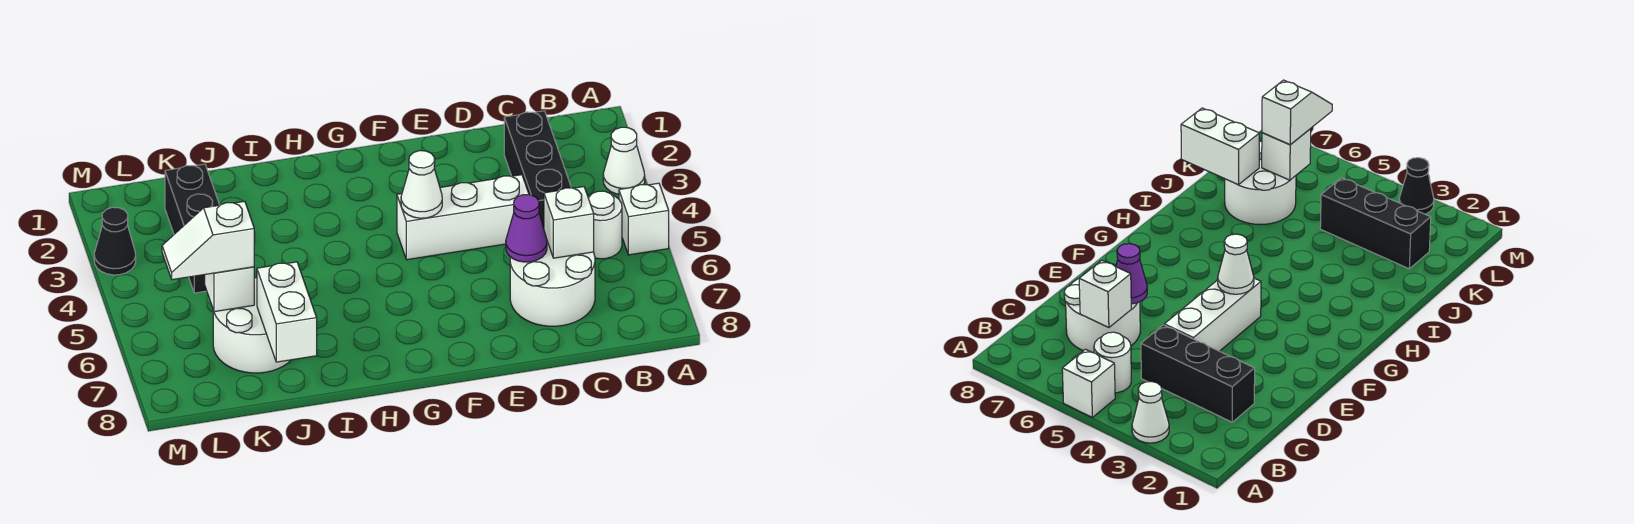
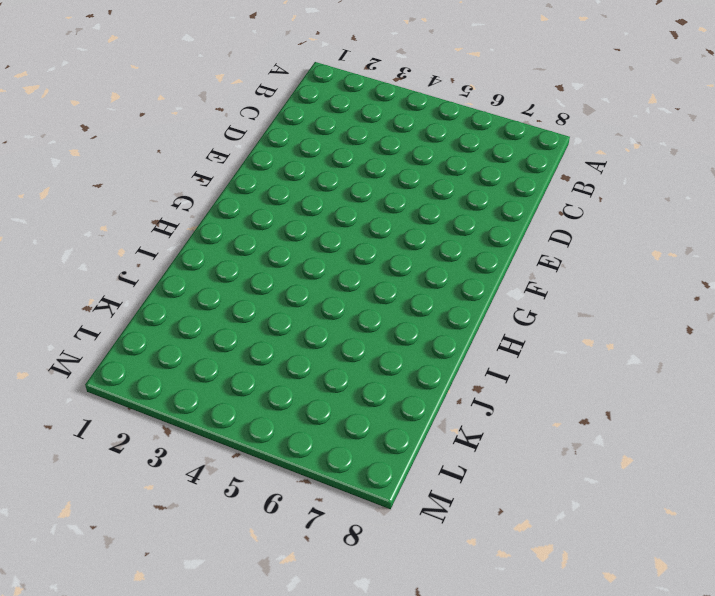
none -> white 1x1 cone [603,127,645,194]
none -> white 1x1 brick [619,183,669,255]
none -> white 1x1 round brick [588,191,622,259]

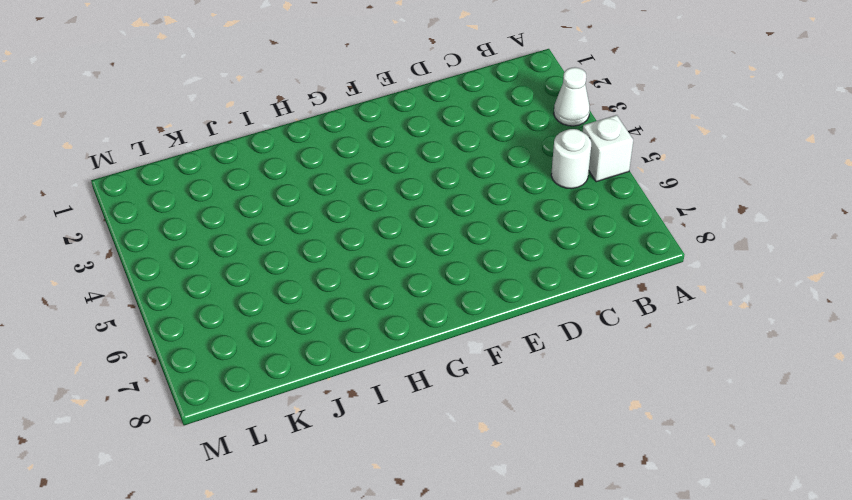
none -> black 1x3 brick [504,111,571,228]
none -> white 2x2 round brick [510,241,595,326]
none -> white 1x3 brick [397,175,529,260]

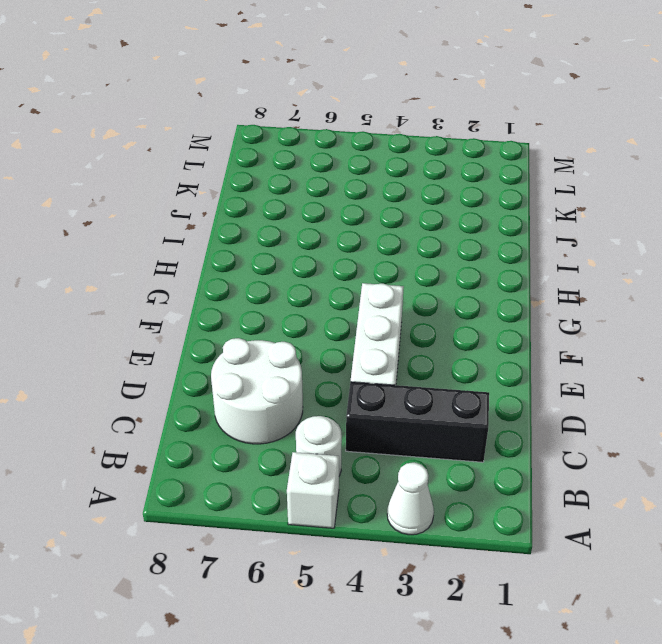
none -> white 2x2 round brick [213,278,291,373]
none -> black 1x3 brick [165,164,219,293]
none -> black 1x1 cone [94,207,136,275]

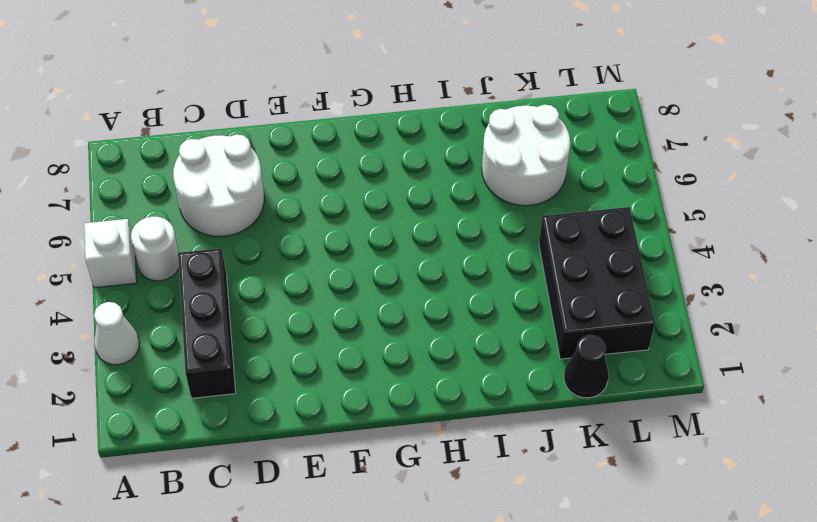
black 1x1 cone [564,335,609,398] -> black 1x1 cone moved to [94,207,136,275]
black 2x3 brick [539,207,655,359] -> black 1x3 brick [165,164,219,293]
none -> white 1x3 brick [397,175,529,260]
none -> white 1x1 brick [544,187,594,258]
none -> purple 1x1 cone [506,195,547,262]

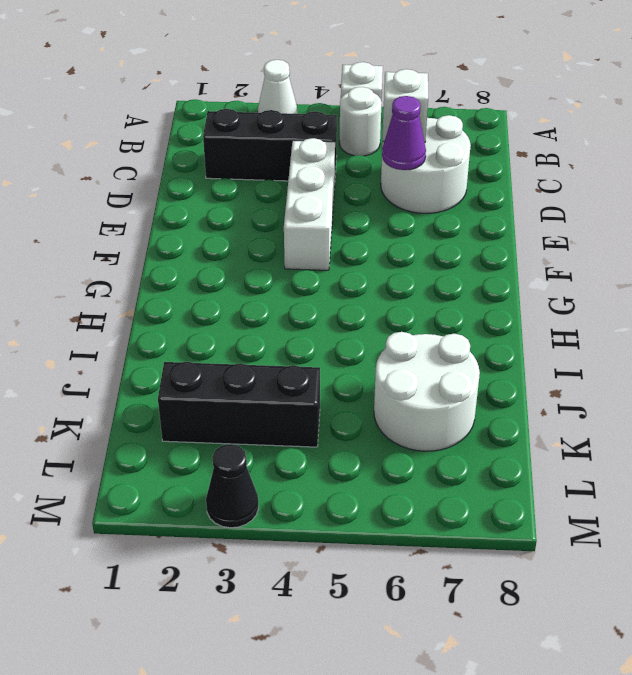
none -> white 1x1 cone [401,151,442,218]
none -> white 1x2 brick [257,262,317,362]
none -> white 1x1 brick [205,267,254,312]

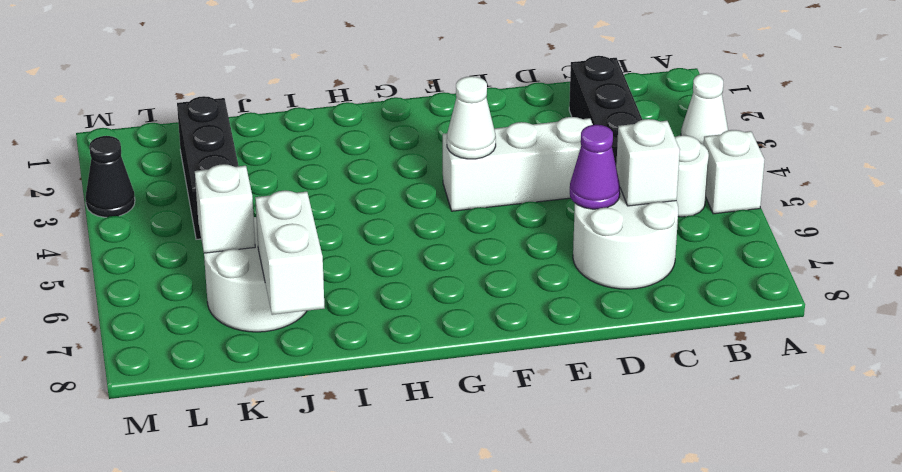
none -> white 1x2 slope [162,201,254,280]

